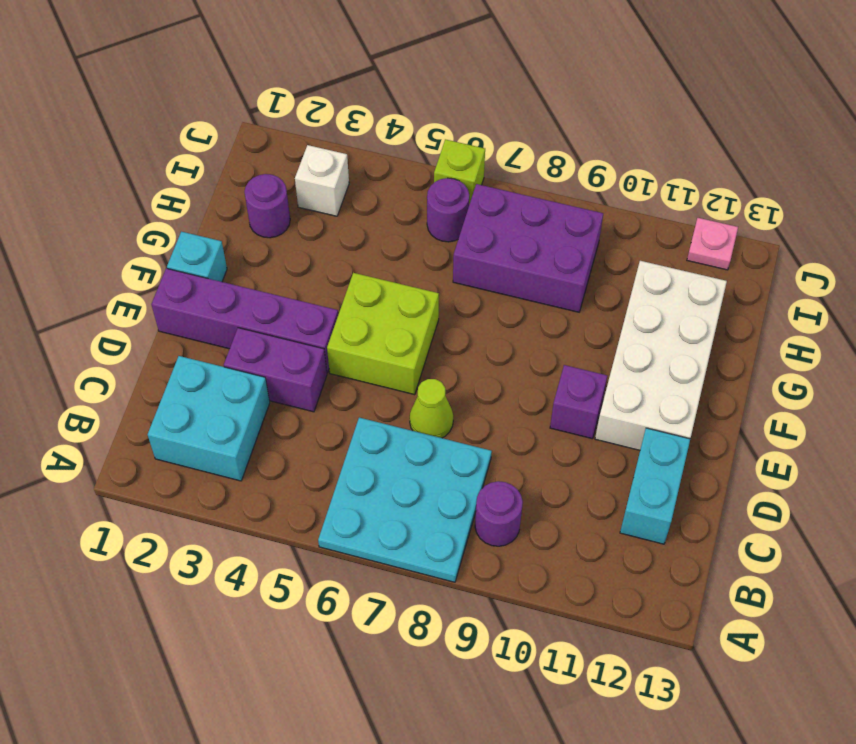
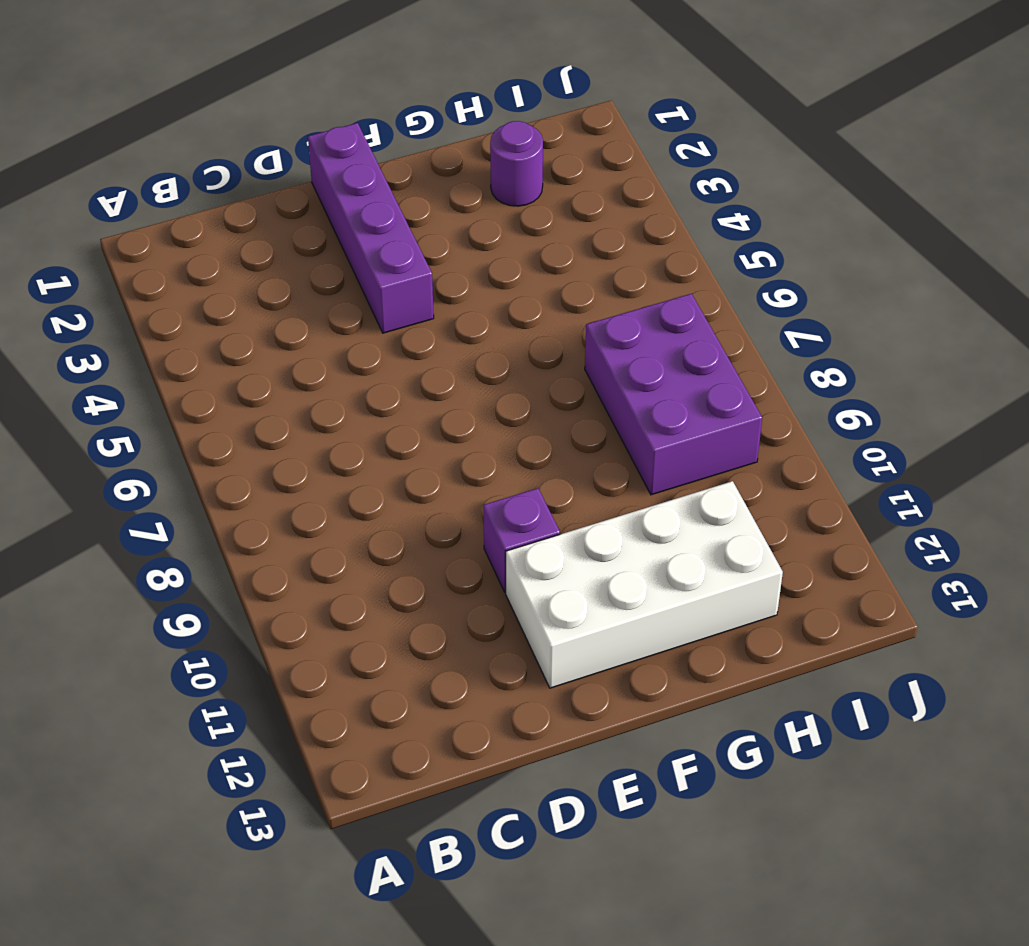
none -> cyan 3x3 plate [318,418,492,582]
none -> cyan 2x2 brick [148,356,270,481]
none -> purple 1x1 round brick [475,481,523,546]

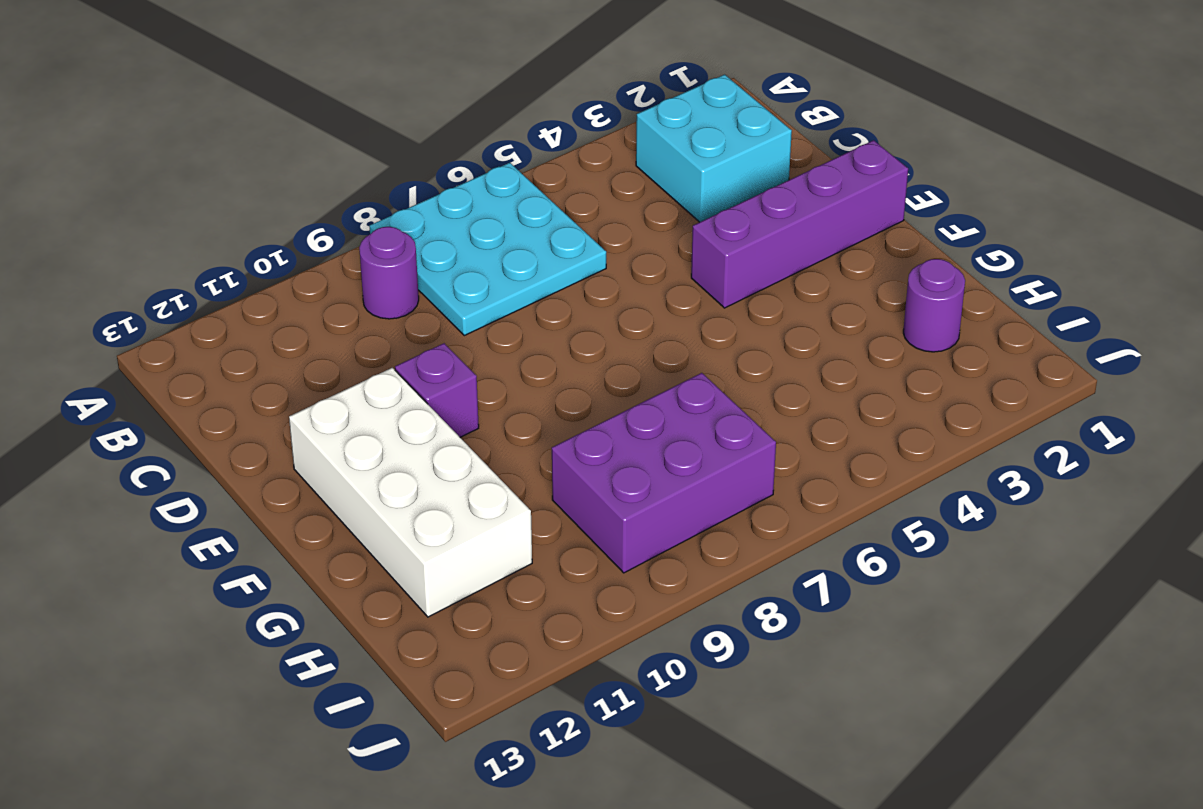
none -> cyan 1x2 brick [620,428,690,544]
none -> purple 1x2 brick [224,328,327,412]
none -> lime 1x1 cone [410,379,453,438]

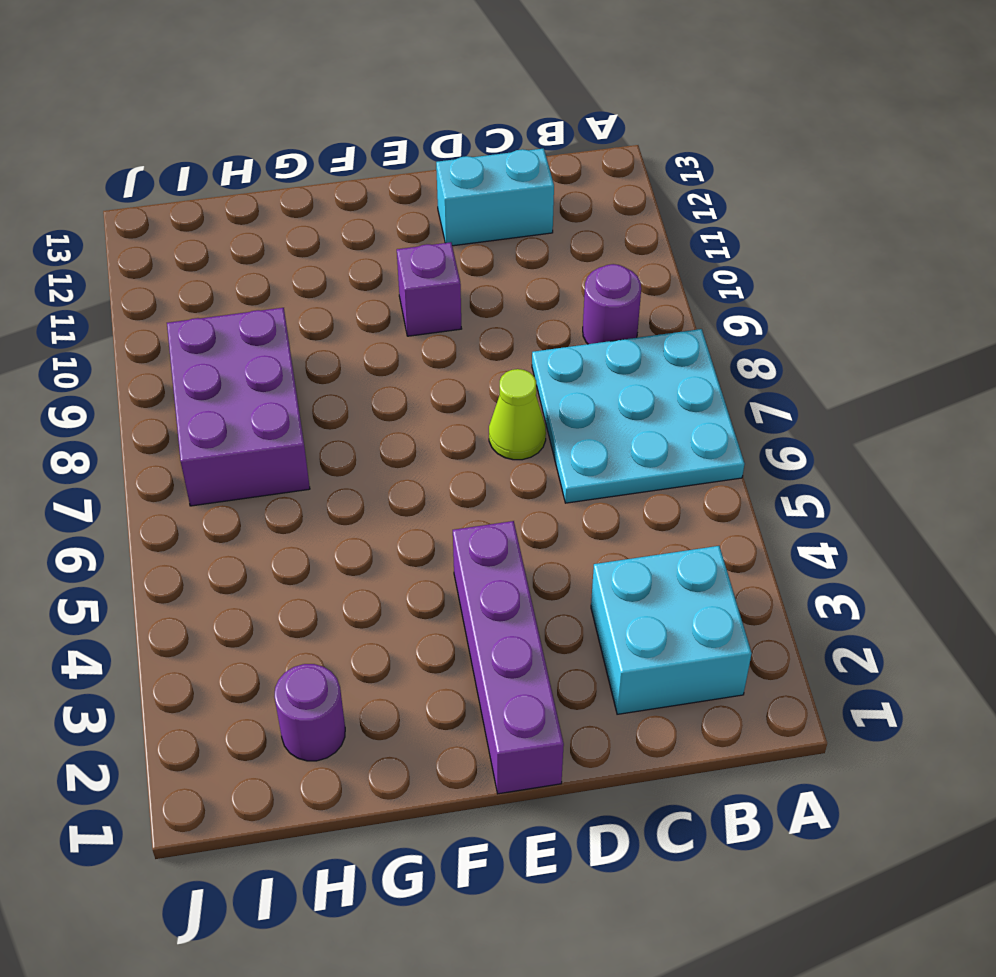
none -> purple 1x2 brick [224,328,327,412]
none -> lime 2x2 brick [327,273,439,395]
none -> white 2x4 brick [595,261,727,450]

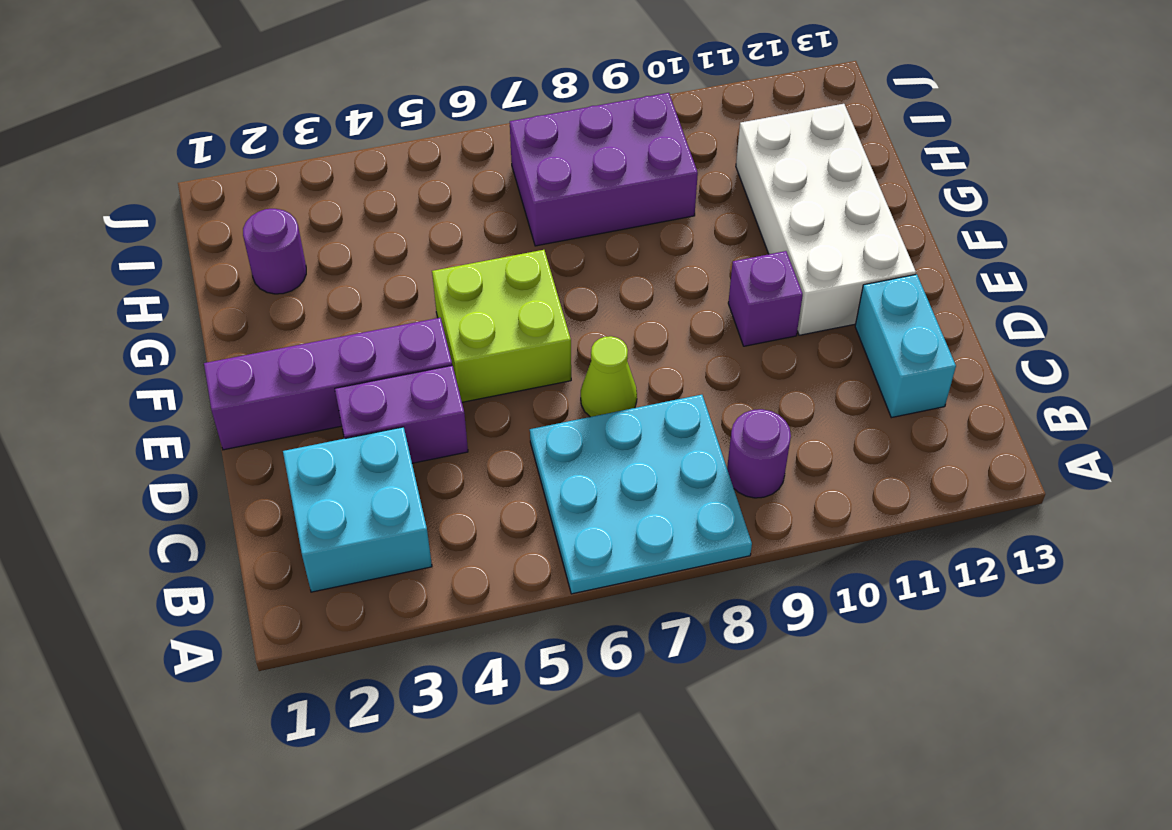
none -> cyan 1x1 brick [167,232,227,282]
none -> white 1x1 brick [295,145,349,216]
none -> purple 1x1 round brick [427,178,469,242]

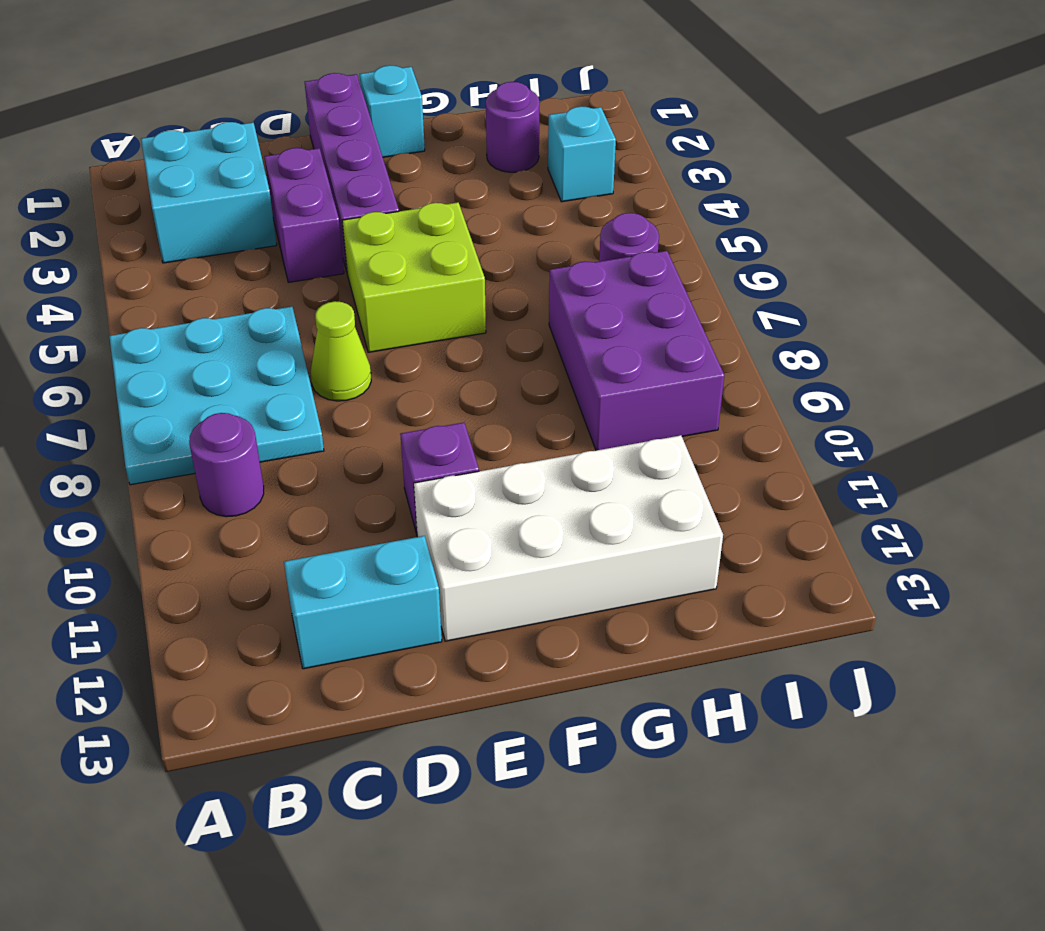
cyan 1x1 brick [548,107,616,202] -> white 1x1 brick [295,145,349,216]
none -> lime 1x1 brick [434,139,485,205]
none -> pink 1x1 plate [687,218,738,270]

